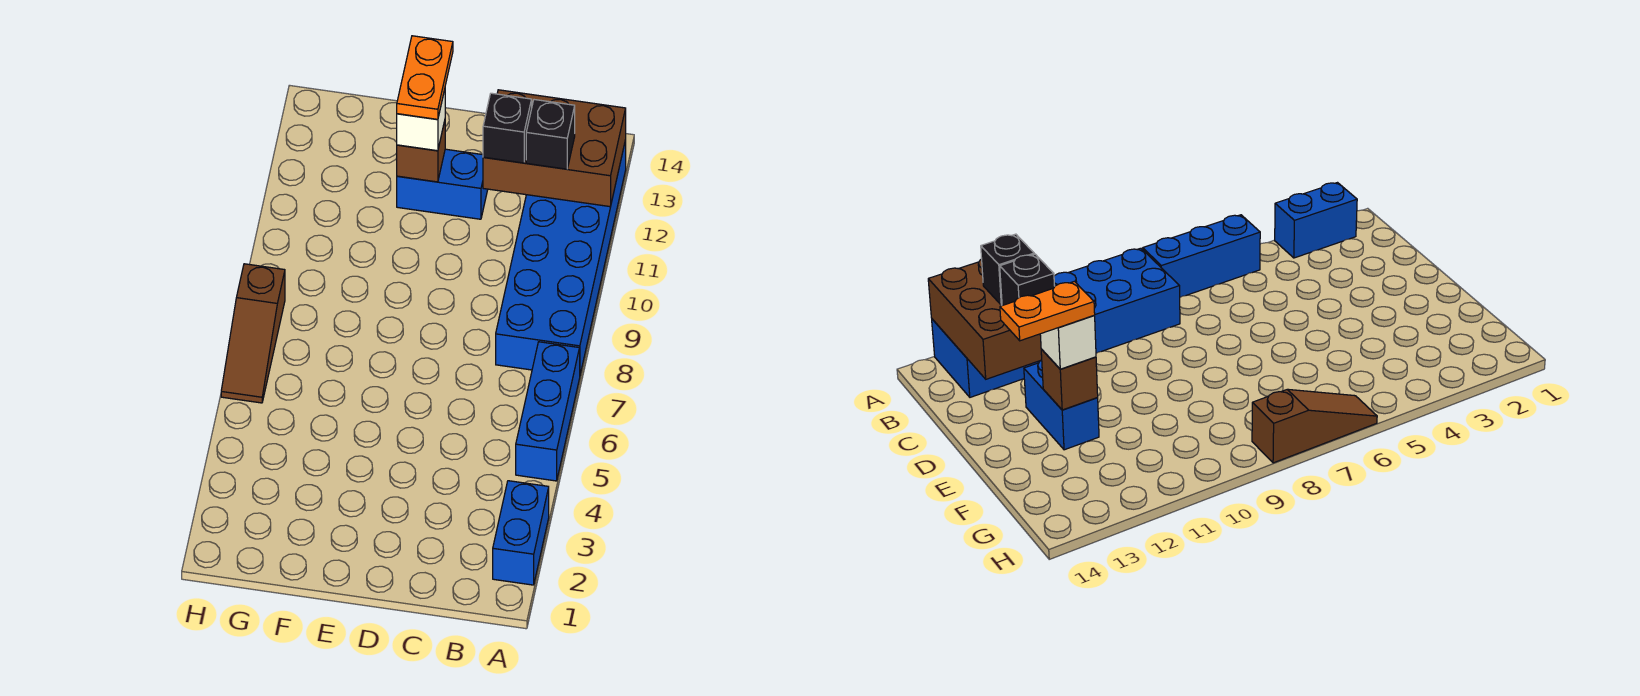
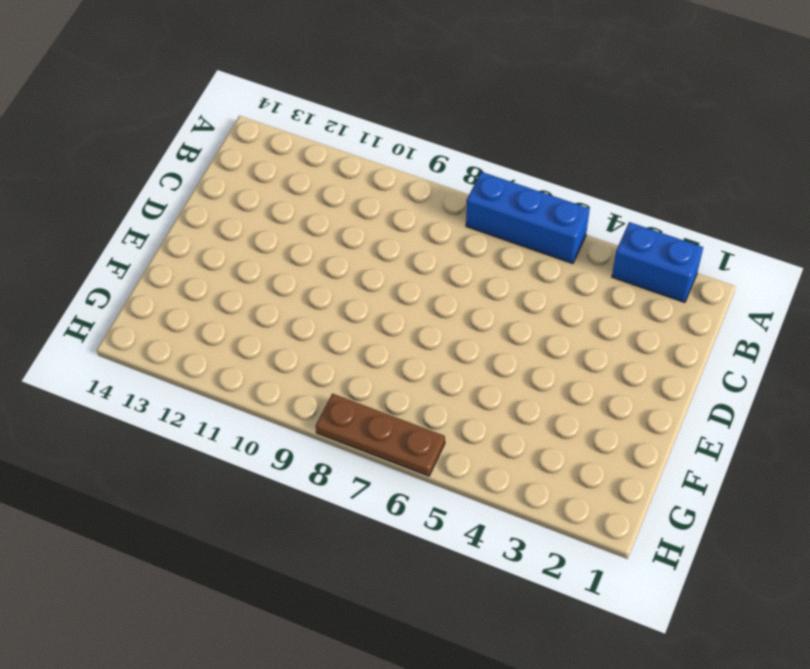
brown 1x3 plate [316,394,445,476] -> brown 1x3 slope [221,264,285,403]
none -> blue 2x6 brick [496,140,626,374]
none -> blue 1x2 brick [397,149,488,219]

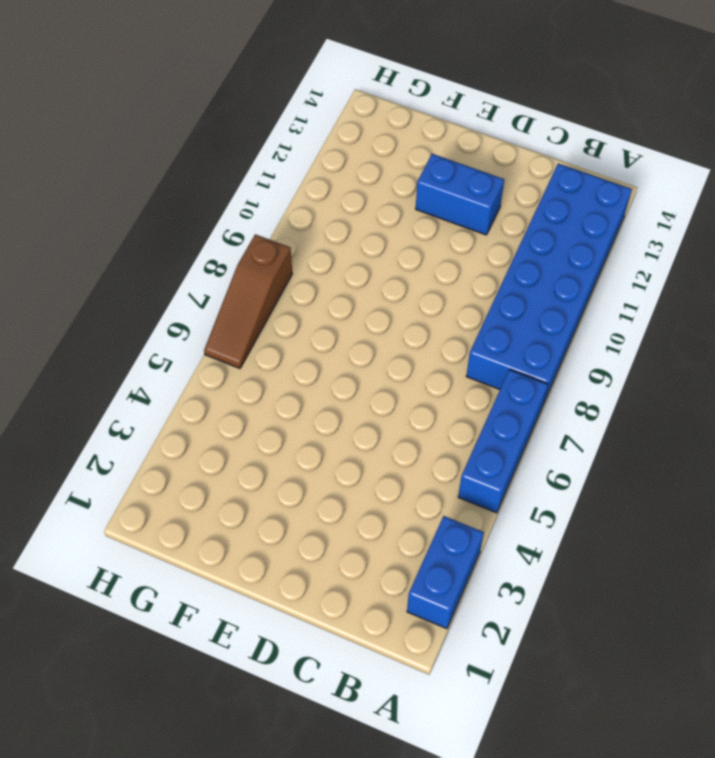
none -> brown 2x3 brick [483,90,626,207]
none -> brown 1x1 brick [397,121,445,182]

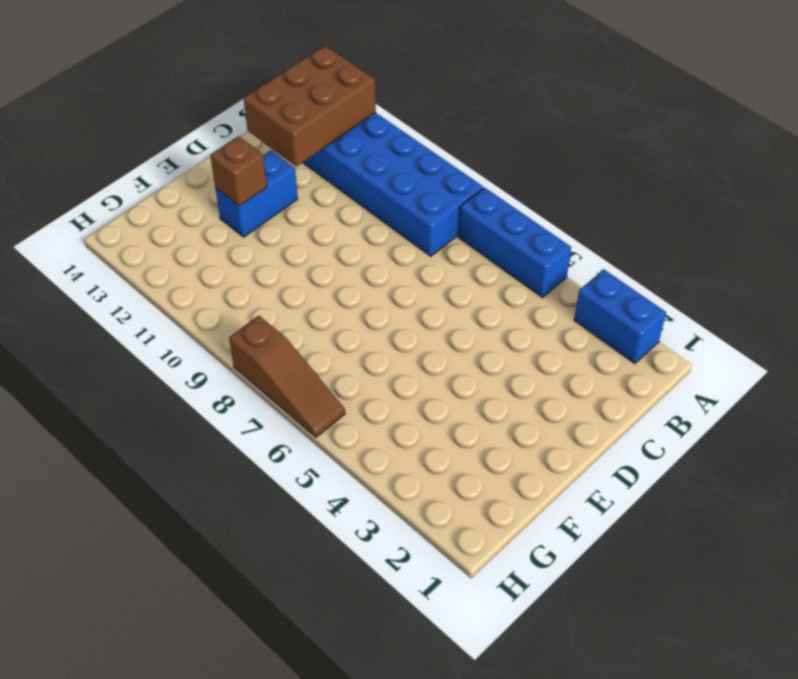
none -> black 1x1 brick [526,100,575,169]
none -> black 1x1 brick [483,93,532,163]

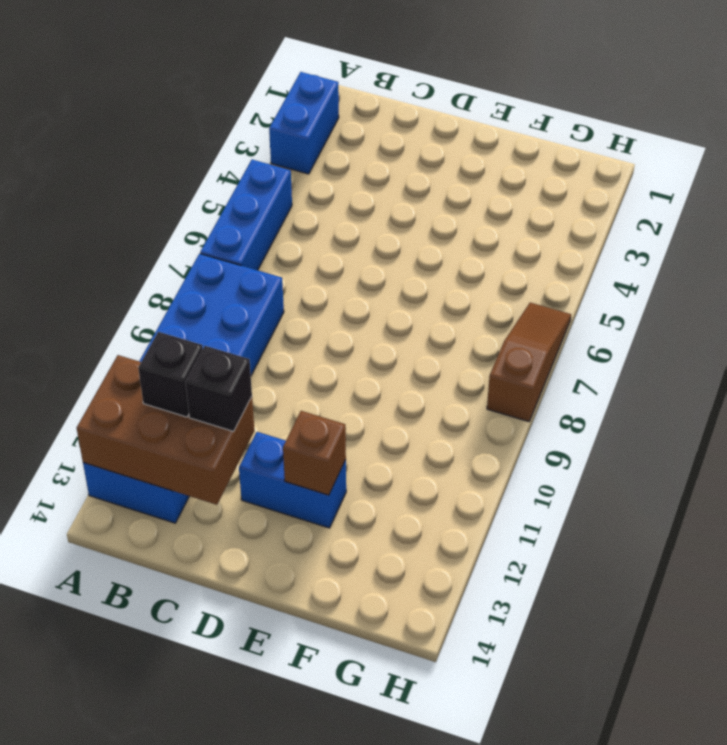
none -> white 1x1 brick [397,90,445,151]
none -> orange 1x2 plate [397,36,453,119]

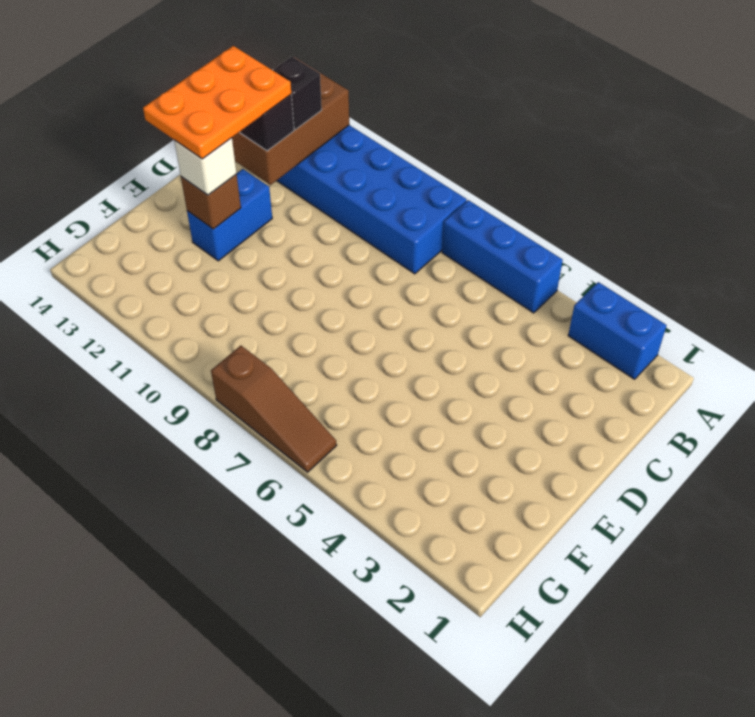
orange 2x3 plate [143,46,291,159] -> orange 1x2 plate [397,36,453,119]

